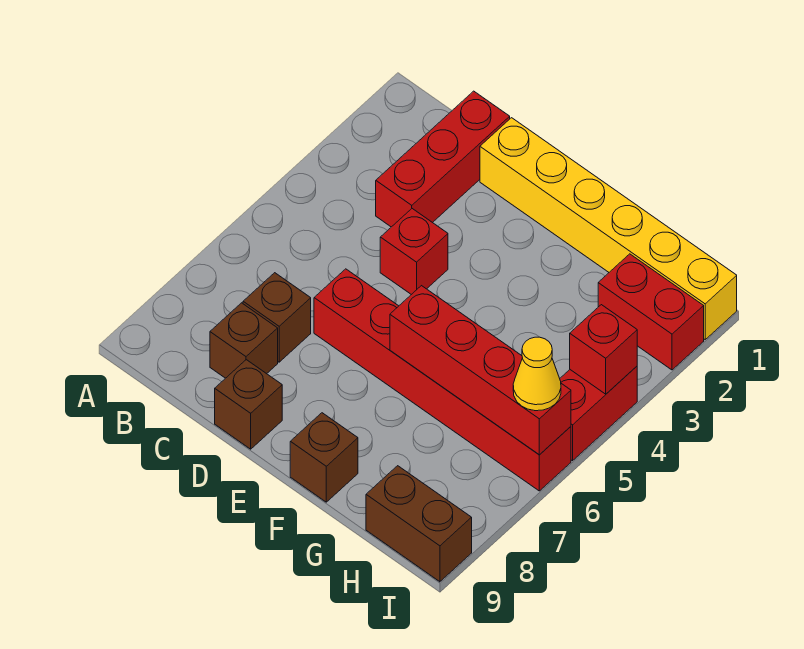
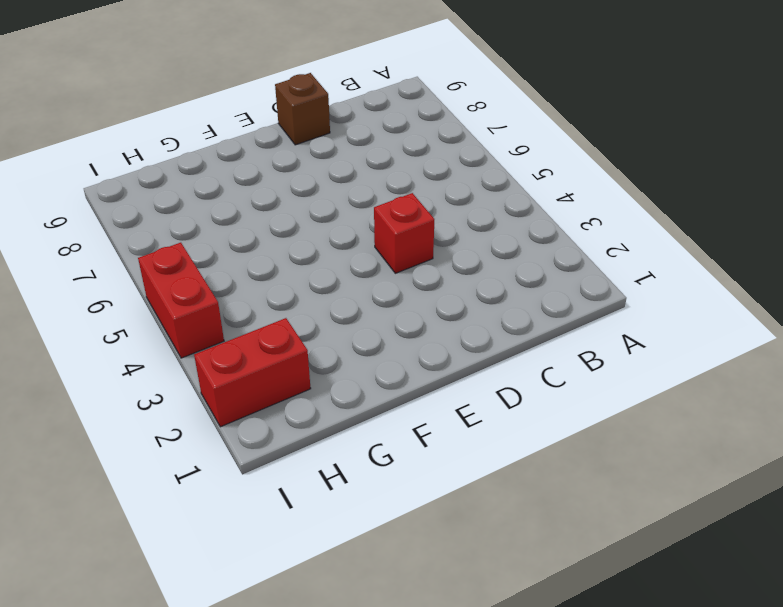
none -> red 1x3 brick [376,91,510,227]
none -> brown 1x1 brick [243,273,311,362]
none -> brown 1x1 brick [210,303,278,378]

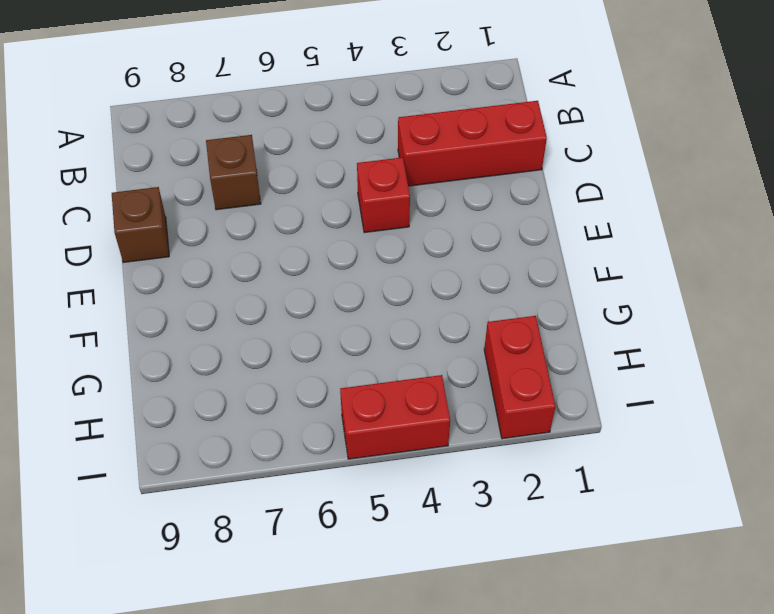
none -> brown 1x1 brick [210,303,278,378]
none -> yellow 1x6 brick [480,118,737,340]
none -> red 1x6 brick [314,269,571,491]

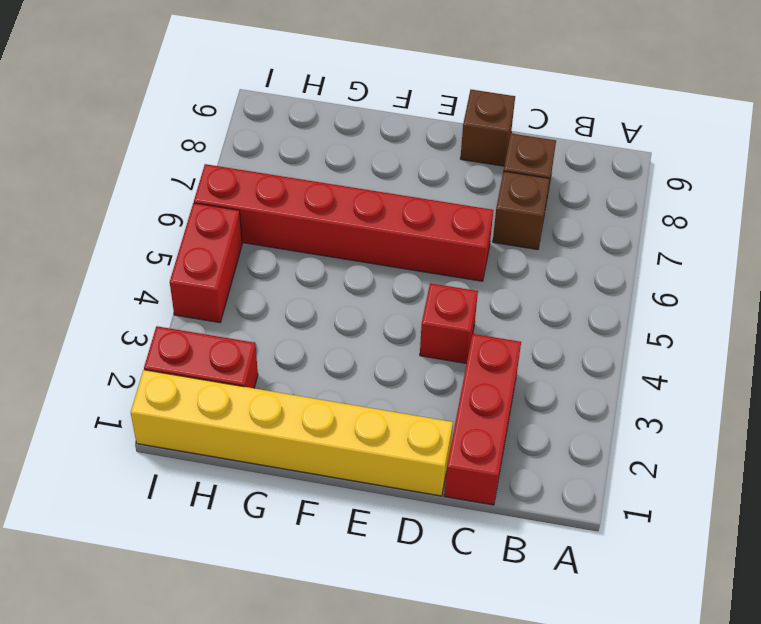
none -> brown 1x1 brick [290,413,358,502]
none -> brown 1x2 brick [366,466,472,582]
none -> red 1x4 brick [390,286,571,455]

